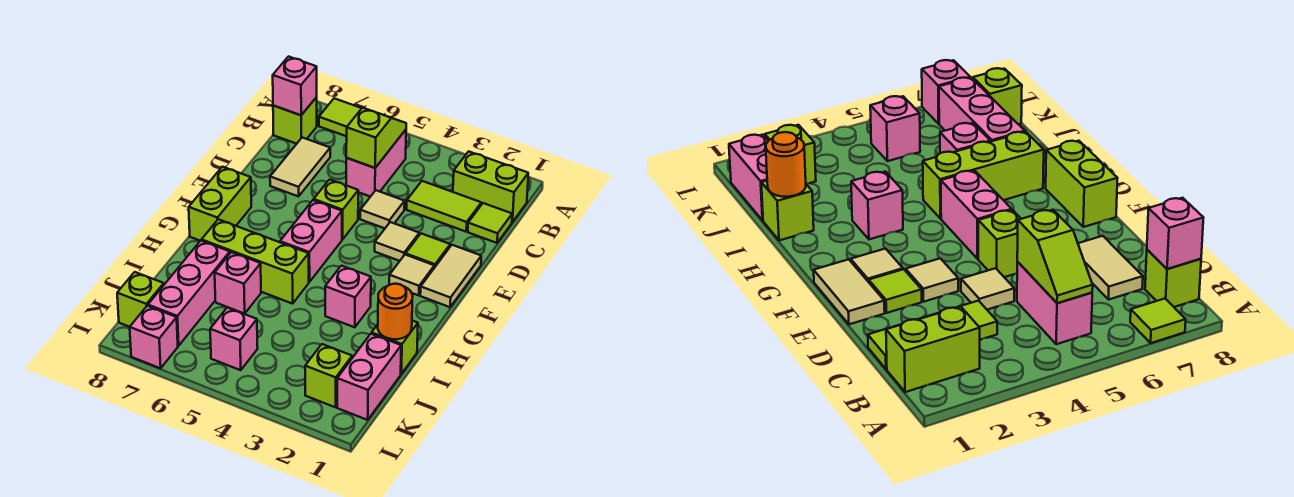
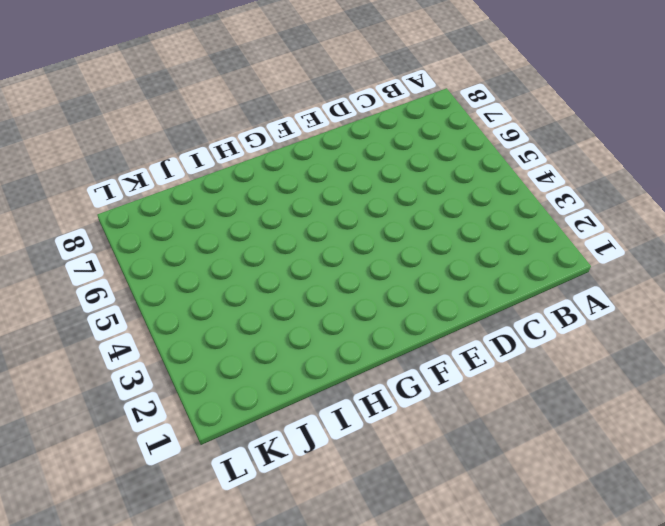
none -> lime 1x1 tile [319,98,362,136]
none -> lime 1x2 brick [453,151,528,222]
none -> pink 1x2 brick [346,130,406,197]

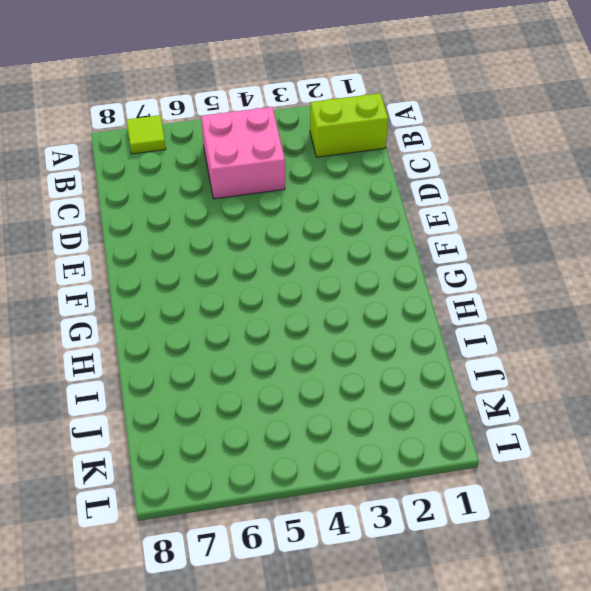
pink 2x2 brick [201,107,285,199] -> pink 1x2 brick [346,130,406,197]
none -> lime 1x1 brick [273,97,317,144]
none -> lime 1x1 tile [468,203,512,243]
none -> lime 1x2 tile [407,181,481,232]

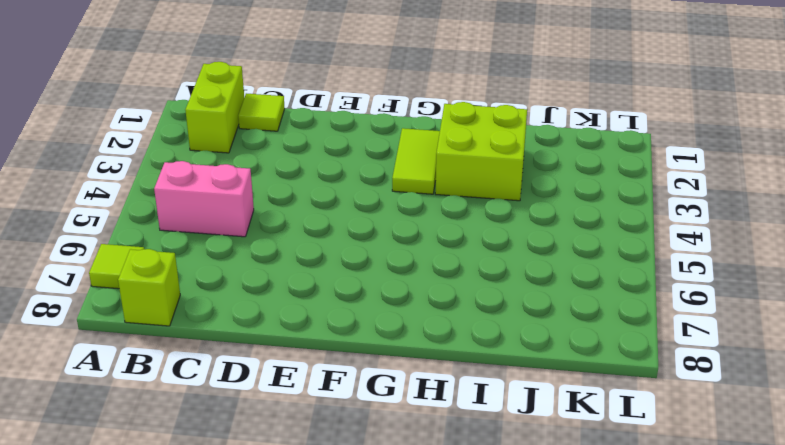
lime 1x2 tile [392,128,440,194] -> lime 1x2 tile moved to [407,181,481,232]
lime 2x2 brick [435,102,527,201] -> pink 1x1 brick [325,266,371,327]
none -> tan 1x2 tile [270,137,330,196]
none -> tan 1x1 tile [360,190,405,228]
none -> tan 1x2 tile [420,245,481,307]

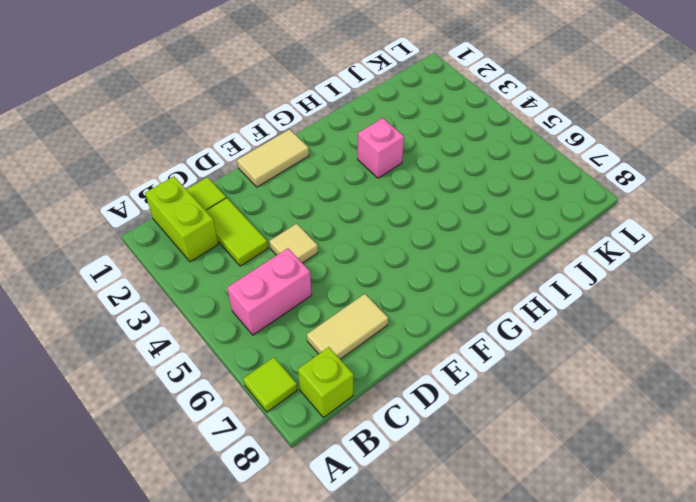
none -> lime 1x1 tile [406,234,450,268]
none -> tan 1x1 tile [375,222,419,261]
none -> lime 1x1 brick [314,180,358,240]

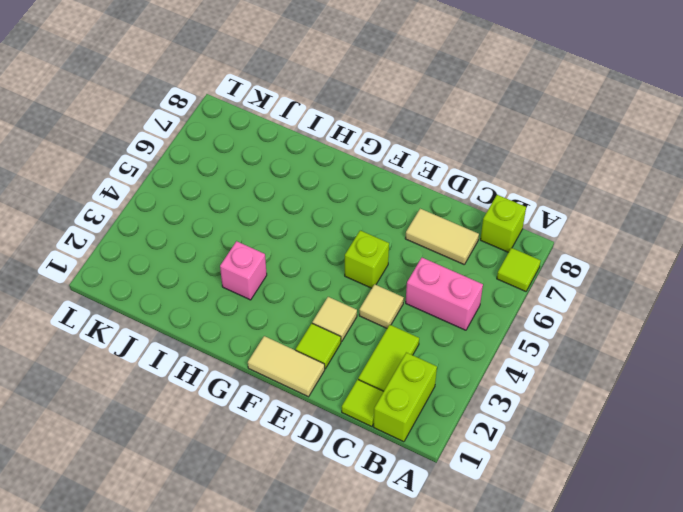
none -> tan 1x1 tile [389,255,434,295]
none -> pink 1x2 brick [280,200,342,282]
none -> lime 1x2 brick [189,167,251,241]

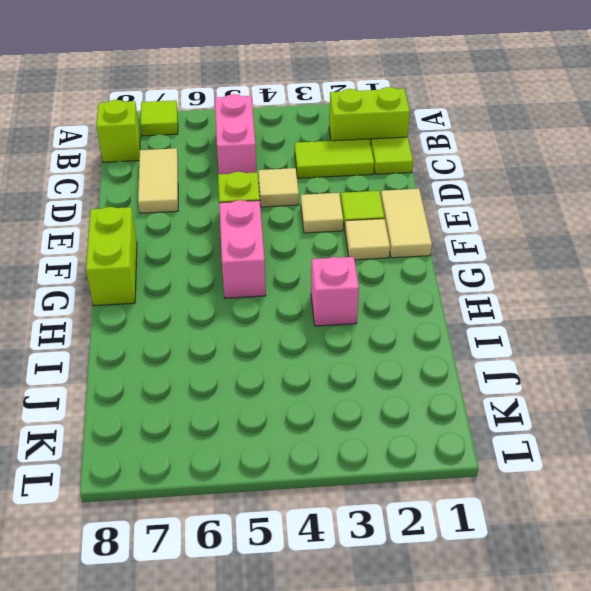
none -> lime 1x3 brick [202,219,309,304]
none -> lime 1x1 brick [372,321,418,374]
none -> pink 1x1 brick [215,252,261,314]

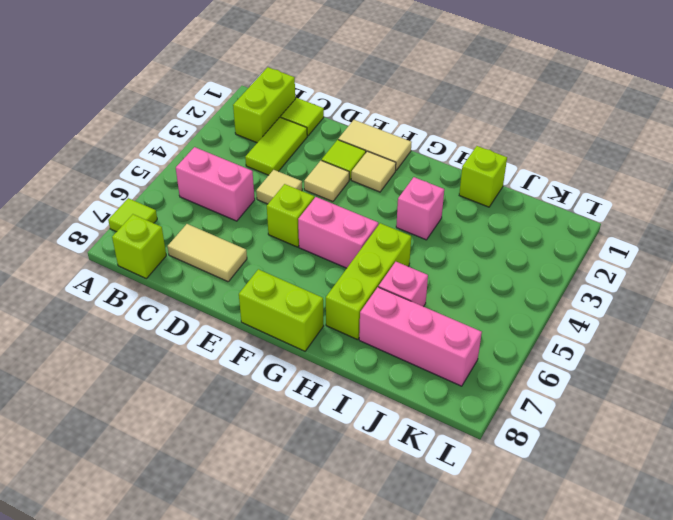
none -> pink 1x2 brick [337,334,401,420]
none -> lime 1x1 brick [305,344,353,407]
none -> pink 1x1 brick [210,308,258,370]

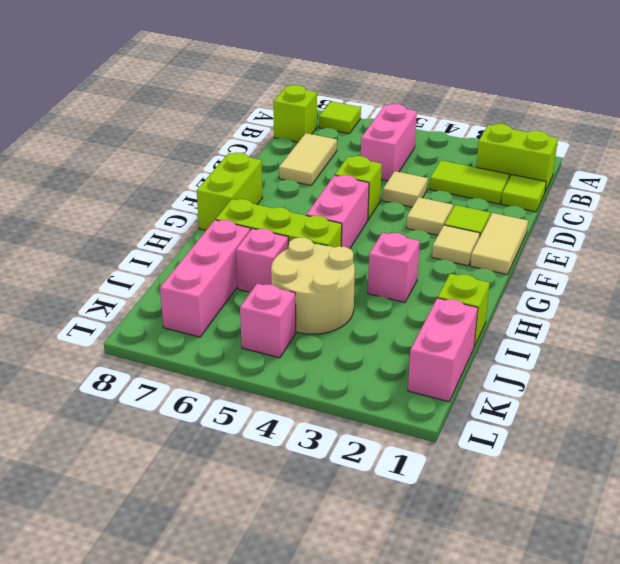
tan 2x2 round brick [271,237,355,334] -> none
none -> lime 1x1 brick [305,344,353,407]
none -> lime 1x1 brick [117,272,164,327]
none -> pink 1x1 brick [130,306,178,368]

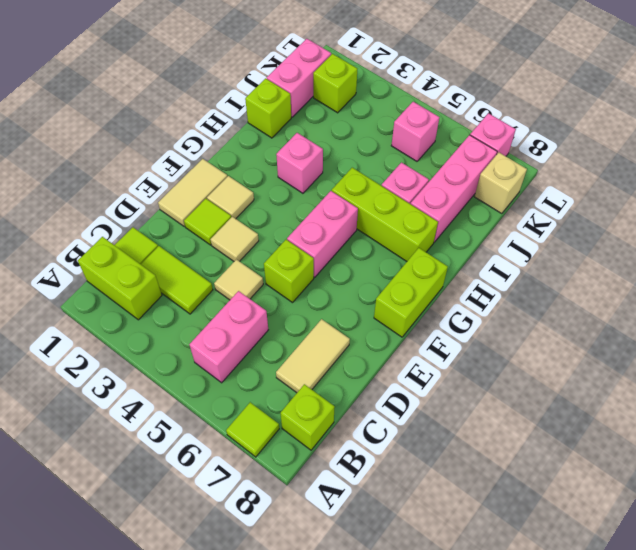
tan 1x1 brick [474,153,527,214] -> lime 1x1 brick [117,272,164,327]
none -> lime 1x2 slope [346,108,406,168]
none -> pink 1x1 brick [273,57,317,115]
none -> orange 1x1 round brick [378,284,413,339]

